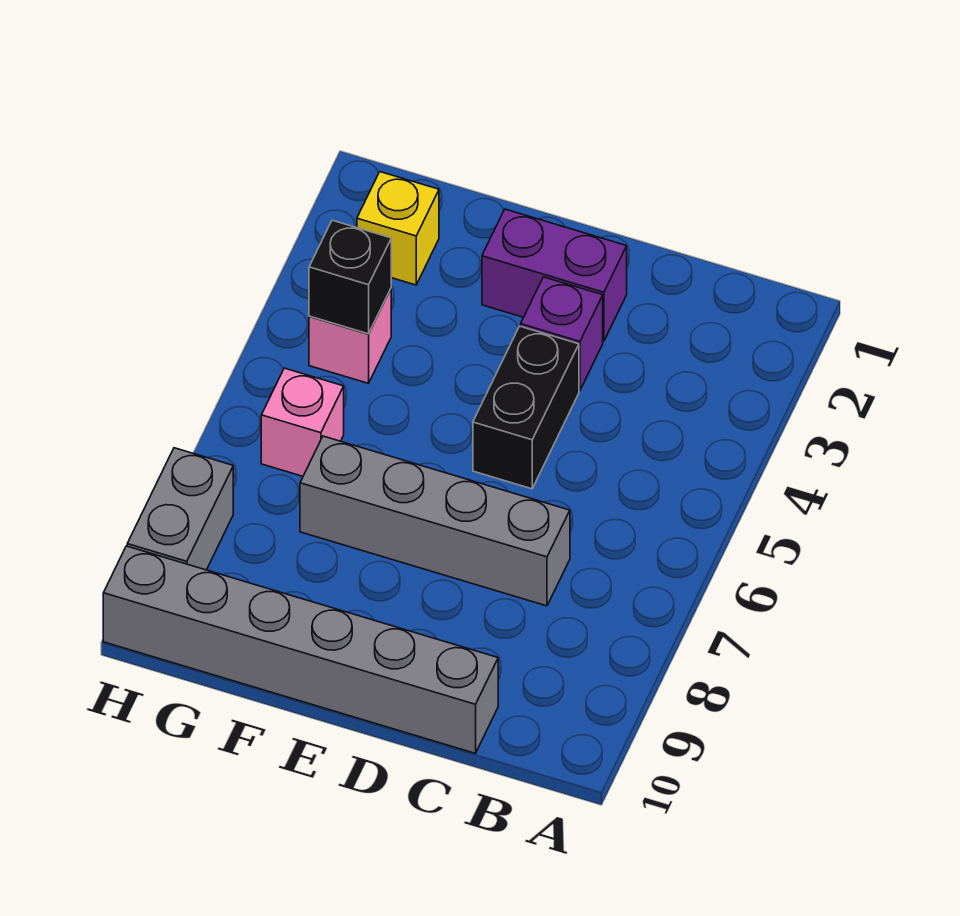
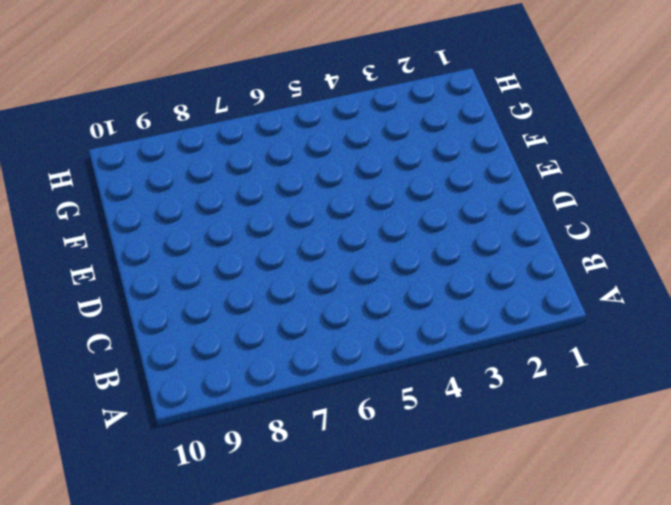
none -> grey 1x4 brick [300,436,570,606]
none -> grey 1x6 brick [103,546,498,753]

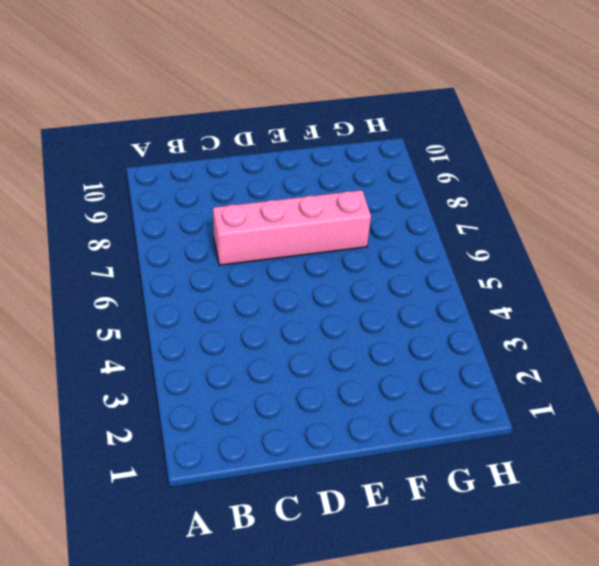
pink 1x4 brick [213,190,371,265] -> grey 1x4 brick [300,436,570,606]
none -> grey 1x6 brick [103,546,498,753]
none -> purple 1x2 brick [482,209,627,341]

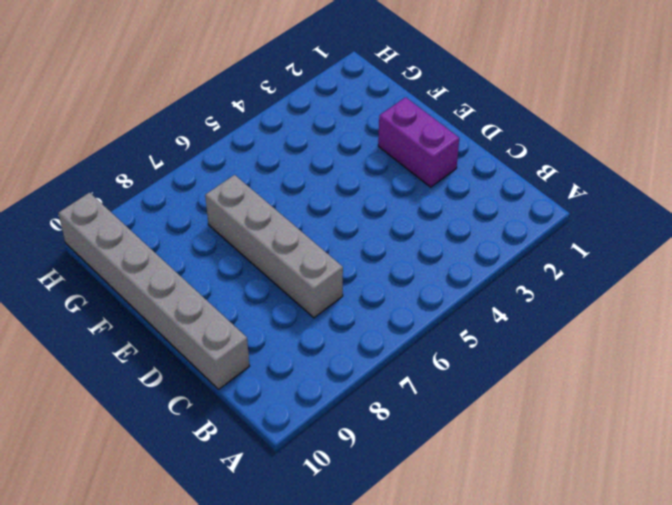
none -> purple 1x1 brick [521,277,603,391]
none -> black 1x2 brick [473,326,579,489]

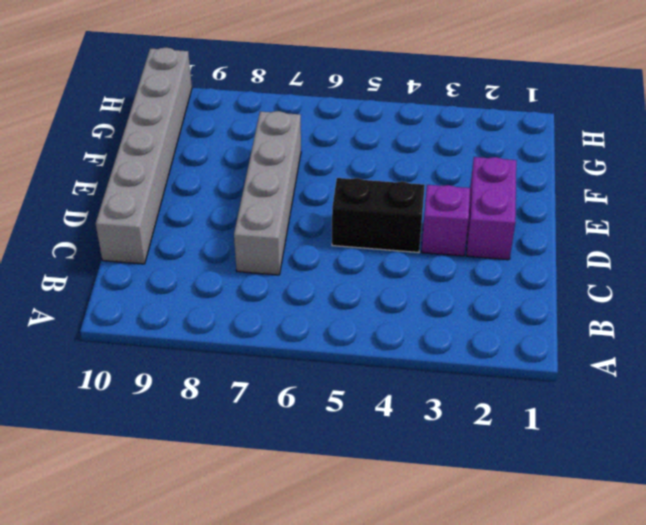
none -> yellow 1x1 brick [357,172,439,285]
none -> pink 1x1 brick [309,289,391,383]

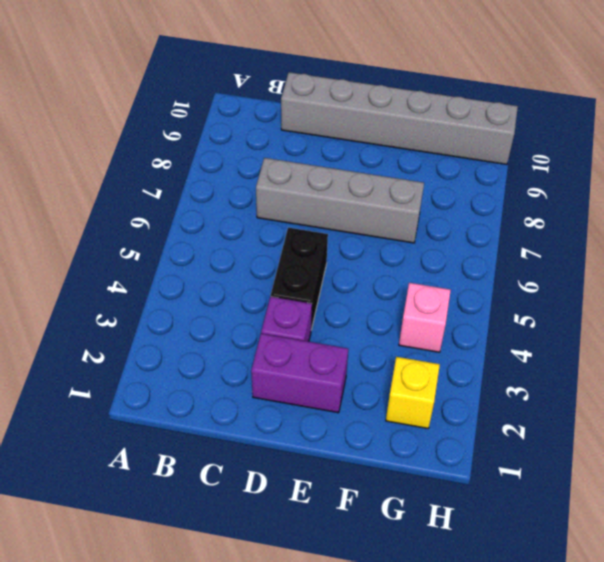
none -> pink 1x1 brick [261,368,344,476]
none -> grey 1x2 brick [127,448,233,570]

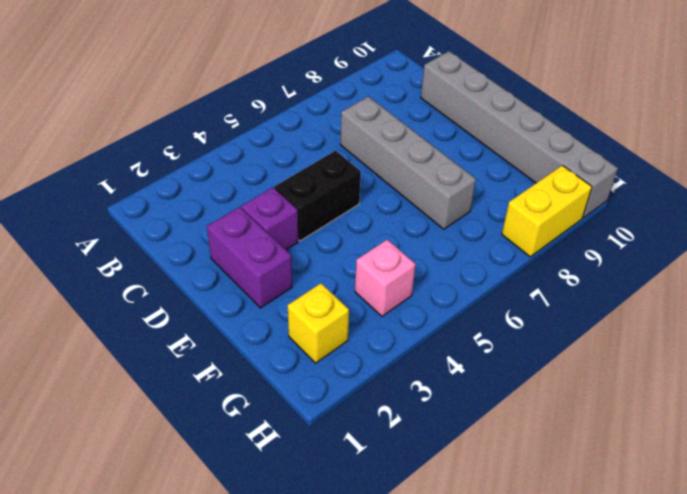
yellow 1x2 brick [502,165,592,257] -> grey 1x2 brick [127,448,233,570]
none -> pink 1x1 brick [261,368,344,476]
none -> black 1x1 brick [309,220,391,334]

